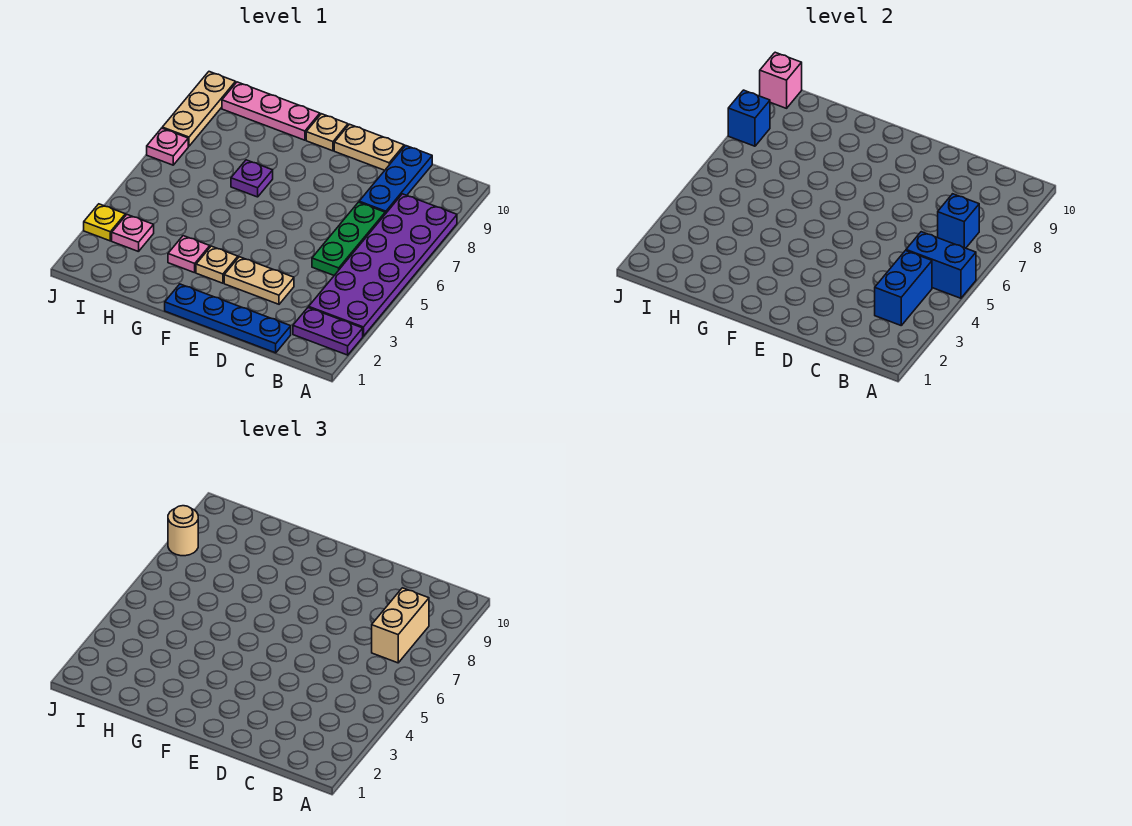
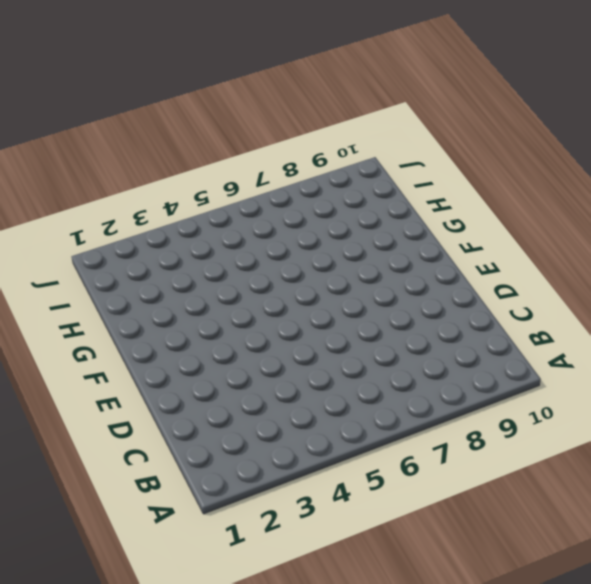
none -> purple 1x2 plate [293,307,363,355]
none -> purple 2x6 plate [309,194,457,336]
none -> blue 1x4 plate [165,284,291,353]

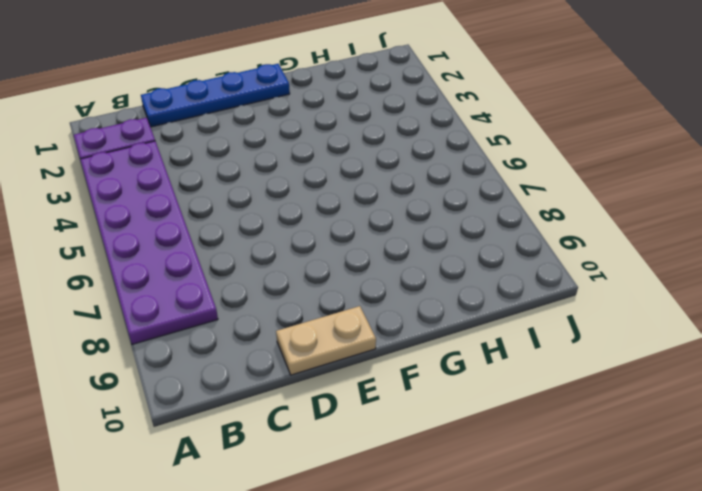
none -> green 1x3 plate [312,202,385,275]
none -> blue 1x3 plate [359,146,432,214]
none -> tan 1x2 plate [224,257,294,304]

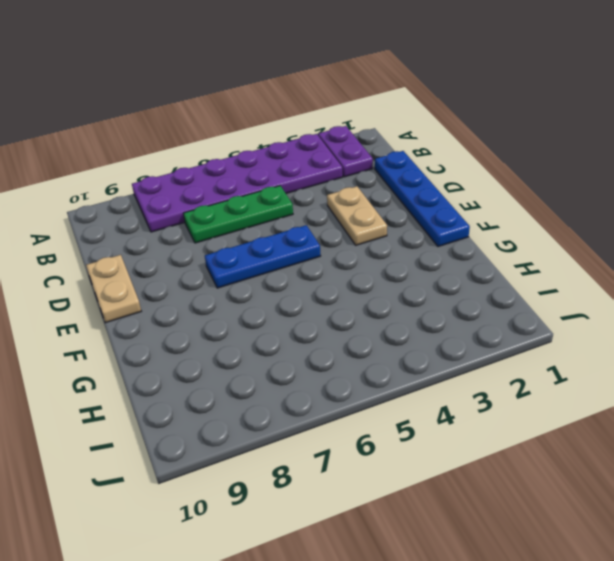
blue 1x3 plate [205,225,321,288] -> blue 1x3 plate moved to [359,146,432,214]
none -> tan 1x1 plate [196,246,238,283]
none -> tan 1x1 plate [306,114,348,151]
none -> pink 1x1 plate [168,236,210,273]

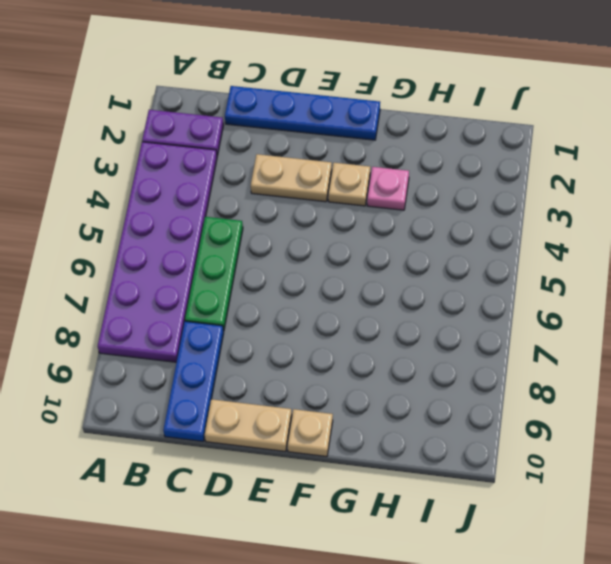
none -> purple 1x1 plate [231,160,273,197]
none -> pink 1x3 plate [222,82,320,140]
none -> pink 1x1 plate [112,215,154,252]

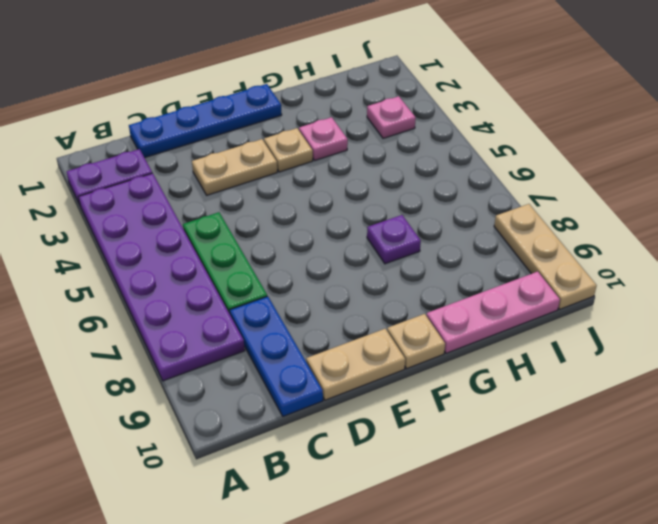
none -> yellow 1x1 plate [84,204,125,241]
none -> pink 1x1 plate [147,128,188,165]
none -> blue 1x2 brick [906,232,976,298]

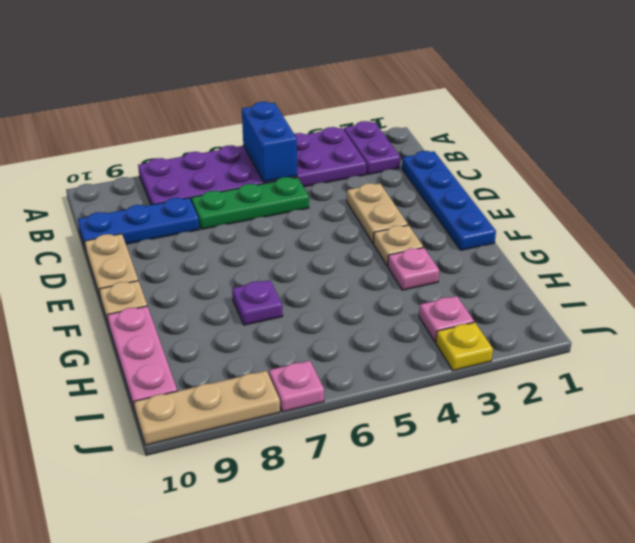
none -> blue 1x2 brick [875,251,932,325]
none -> blue 1x1 brick [938,194,979,248]
none -> blue 1x1 brick [728,90,770,146]

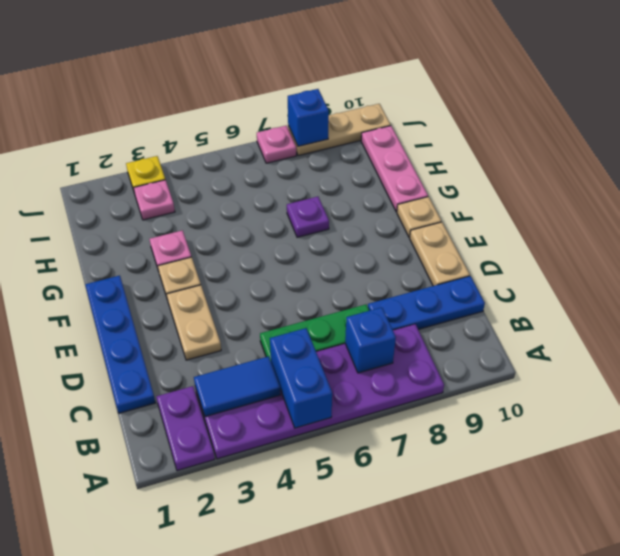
blue 1x2 tile [194,356,281,417] -> blue 1x2 brick [875,251,932,325]
none -> pink 1x1 brick [760,52,802,108]
none -> tan 1x2 brick [372,588,429,663]
none -> tan 1x1 round brick [168,506,198,556]

